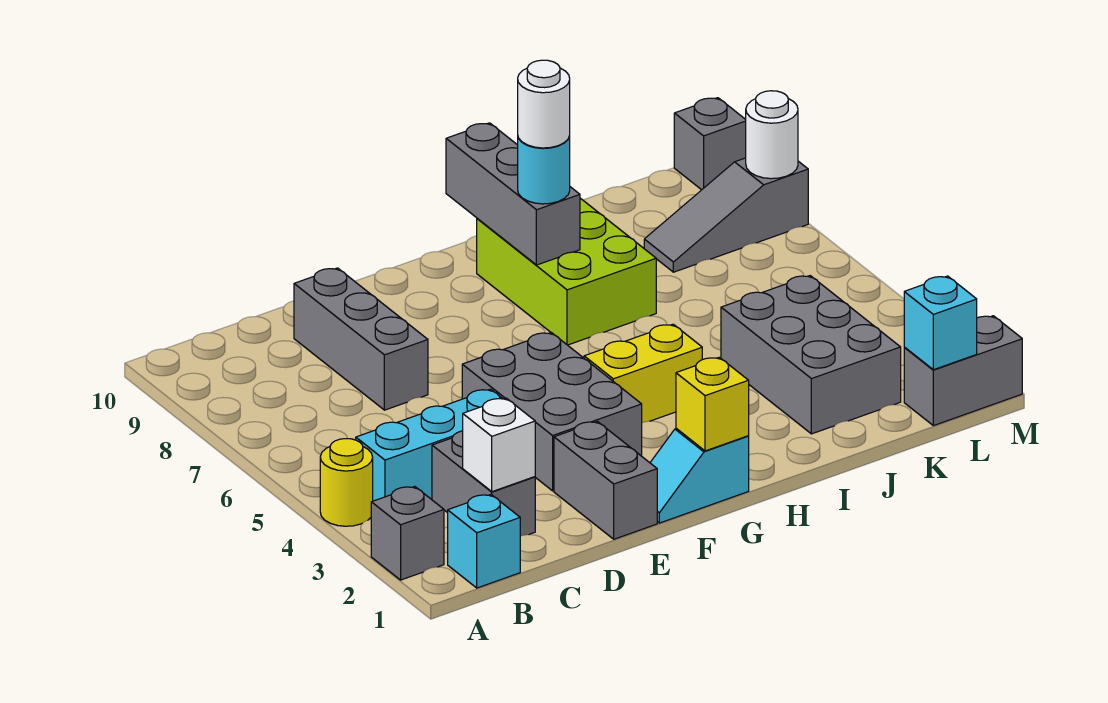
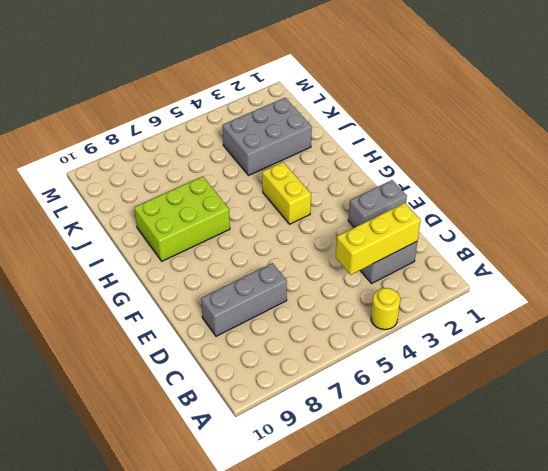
yellow 1x3 brick [336,203,421,275] -> white 1x1 brick [463,398,535,492]
none -> grey 1x1 brick [371,486,444,580]
none -> cyan 1x1 brick [448,495,520,588]
none -> cyan 1x3 brick [356,389,502,501]

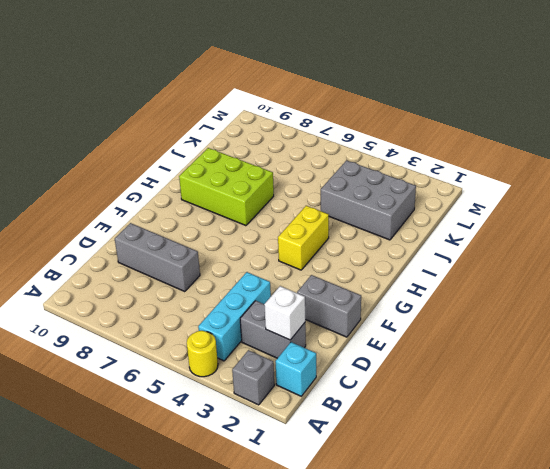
none -> grey 2x3 brick [462,333,642,491]
none -> cyan 1x2 slope [650,428,749,523]
none -> grey 1x3 slope [644,158,808,272]

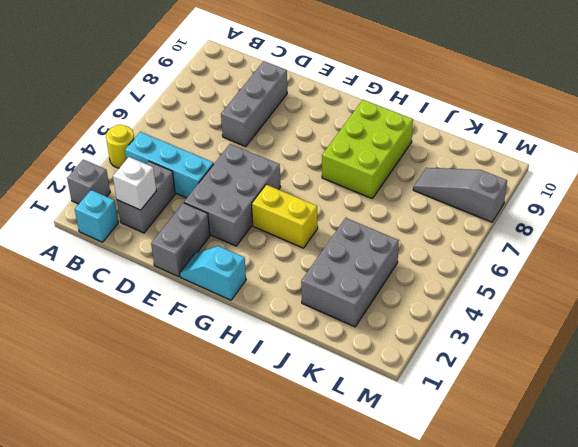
none -> grey 1x2 brick [904,316,1022,426]
none -> grey 1x1 brick [674,98,746,190]
none -> yellow 1x1 brick [676,357,749,451]

